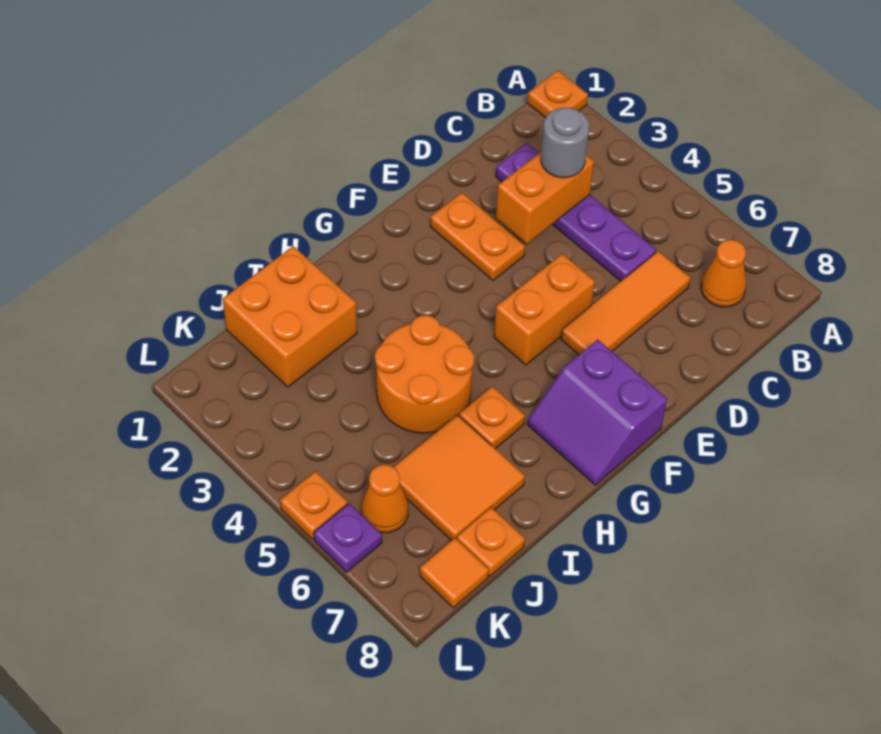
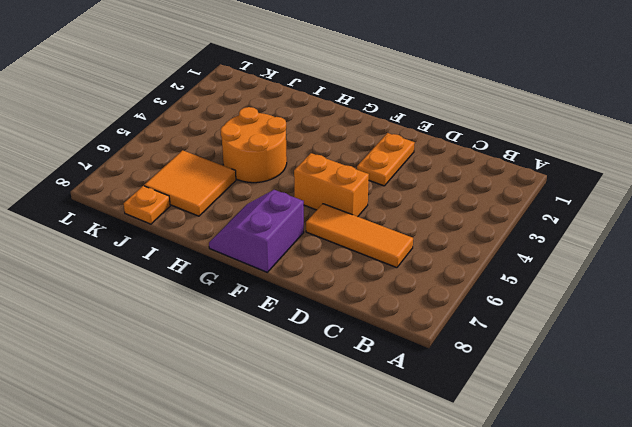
none -> orange 1x1 plate [528,71,588,118]
none -> orange 1x1 cone [701,240,746,307]
none -> purple 1x4 plate [496,143,656,281]

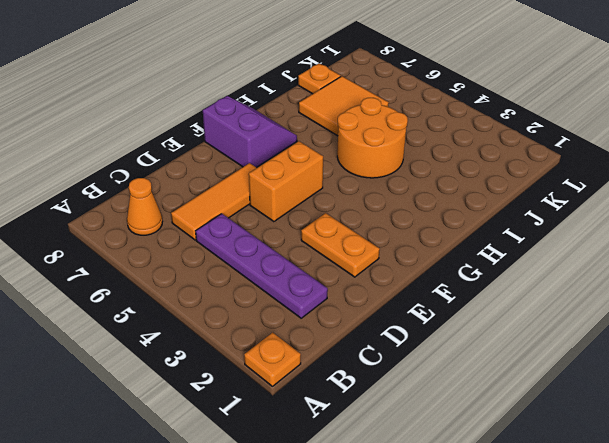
none -> orange 1x1 plate [459,386,525,449]
none -> orange 2x2 brick [223,246,357,387]
none -> orange 1x1 cone [361,465,408,533]

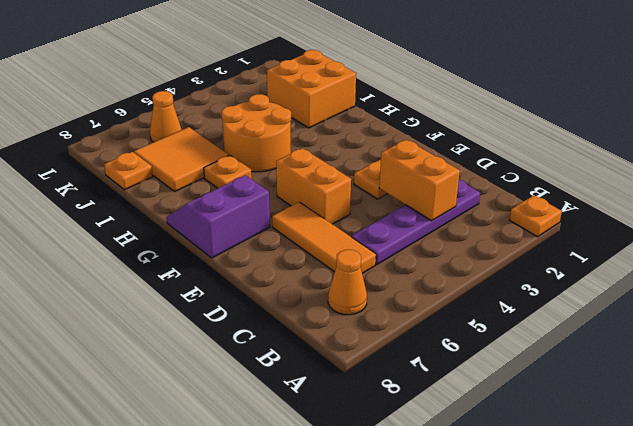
none -> orange 1x1 tile [420,538,489,608]
none -> orange 1x1 plate [280,471,348,539]
none -> purple 1x1 plate [314,503,382,572]

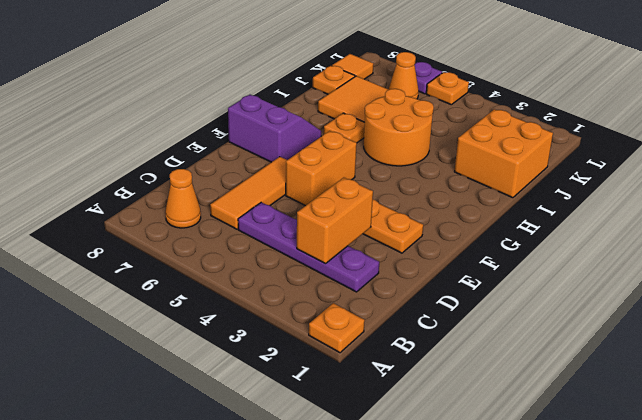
none -> grey 1x1 round brick [541,108,589,178]

